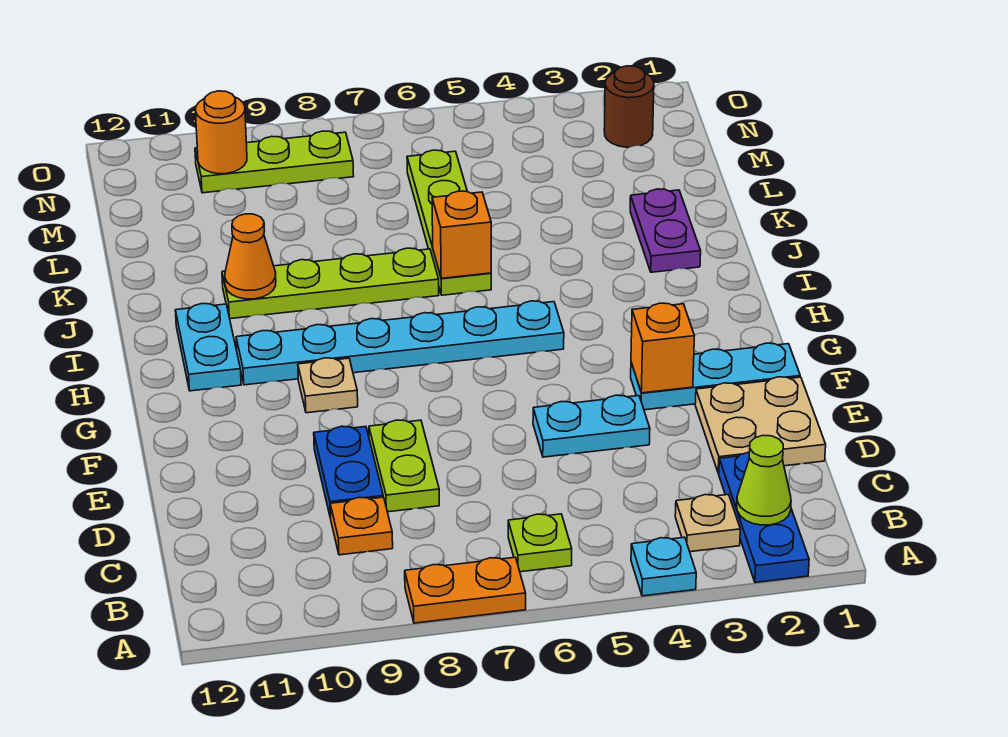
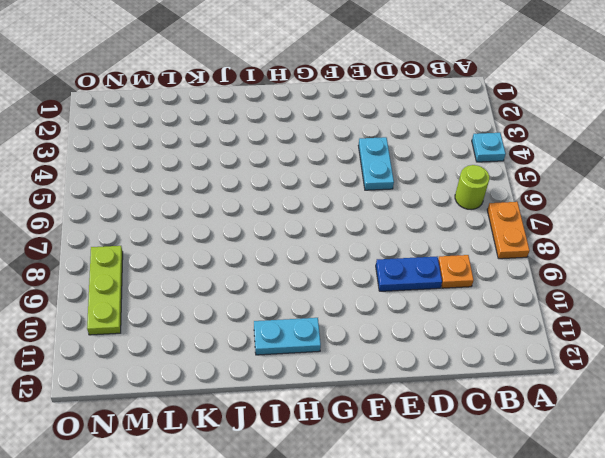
lime 1x1 round brick [455,165,489,209] -> lime 1x1 plate [508,514,572,572]
none -> blue 1x3 plate [719,452,809,582]
none -> tan 1x1 plate [675,494,740,552]
none -> tan 2x2 plate [695,377,826,473]

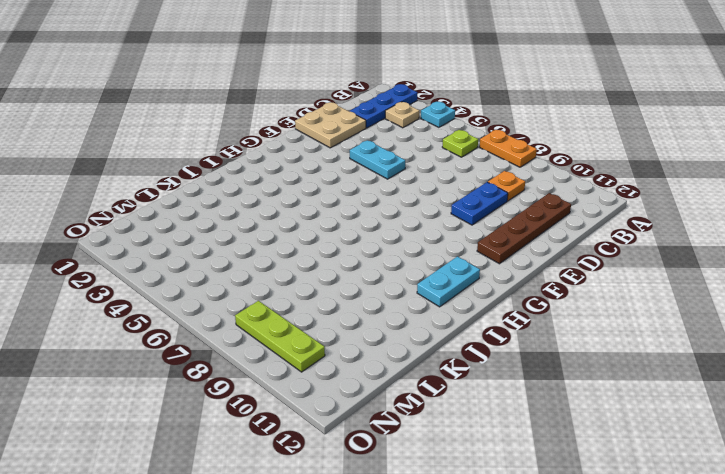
brown 1x4 plate [477,193,571,264] -> none
none -> lime 1x2 plate [369,420,439,512]
none -> cyan 1x3 plate [631,343,800,410]
none -> tan 1x1 plate [298,358,358,413]

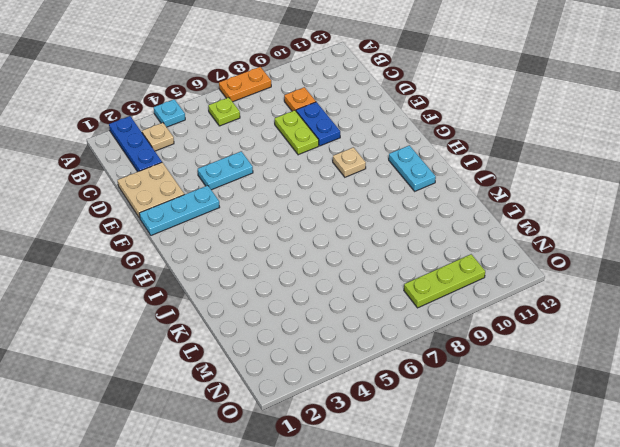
none -> cyan 1x6 plate [236,301,564,385]
none -> purple 1x2 plate [630,189,701,272]
none -> lime 1x4 plate [407,150,491,295]

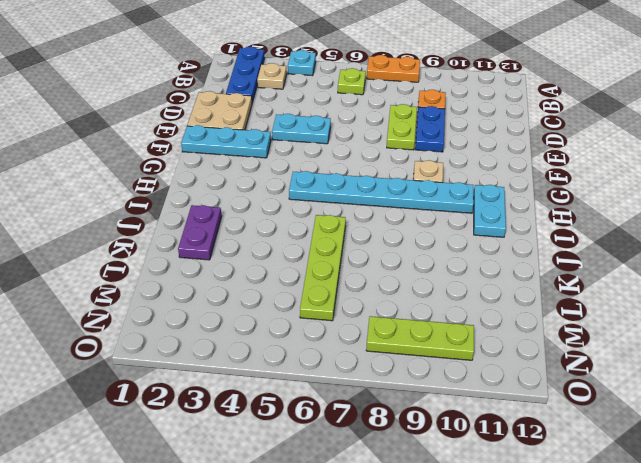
none -> lime 1x4 plate [222,248,439,319]
none -> brown 1x1 round brick [604,66,654,147]
none -> lime 1x1 cone [737,435,791,525]

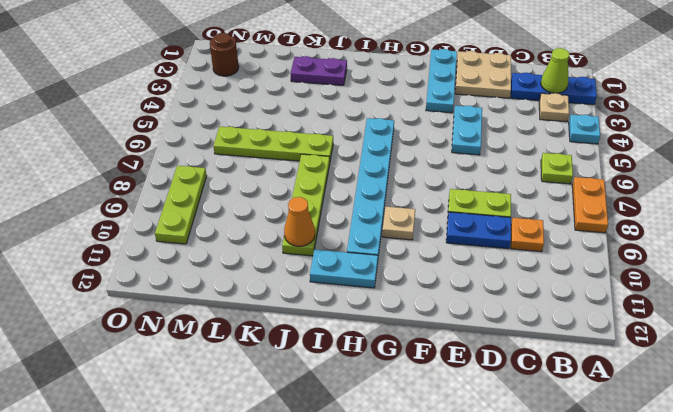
none -> orange 1x1 brick [631,303,694,393]
none -> orange 1x1 brick [432,191,491,278]
none -> orange 1x1 round brick [196,91,247,174]

